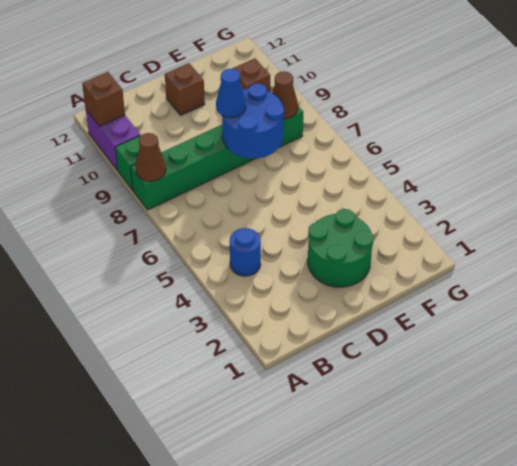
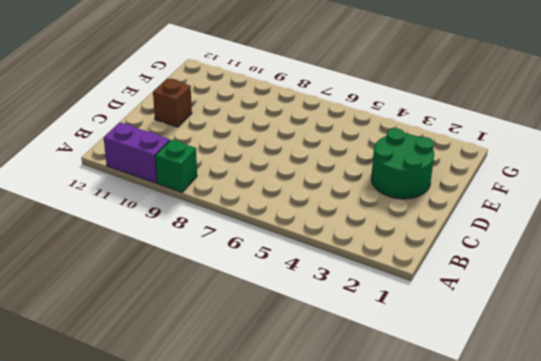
none -> green 1x6 brick [131,106,304,210]
none -> blue 1x1 round brick [230,228,261,276]
none -> brown 1x1 brick [232,58,270,92]

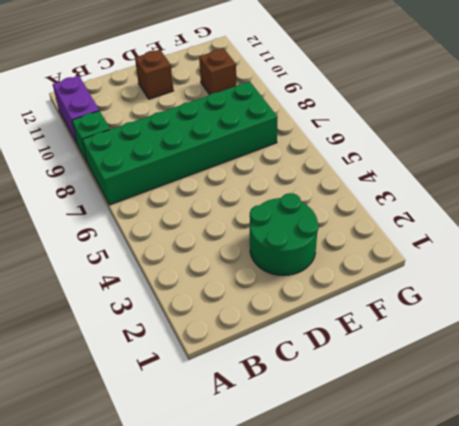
green 2x6 brick [82,81,278,205] -> green 1x6 brick [131,106,304,210]
none -> blue 1x1 round brick [230,228,261,276]
none -> brown 1x1 cone [136,133,166,181]
none -> brown 1x1 brick [82,72,125,126]

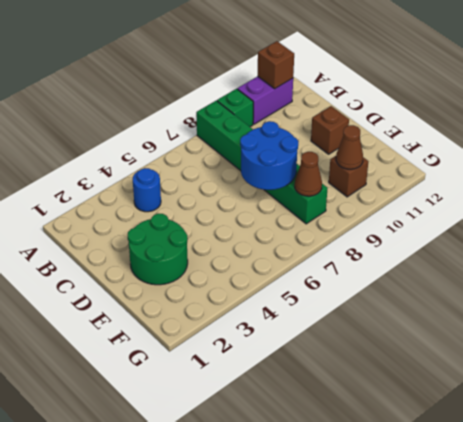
brown 1x1 cone [336,125,363,169] -> brown 1x1 cone moved to [136,133,166,181]
none -> blue 1x1 cone [216,69,246,118]

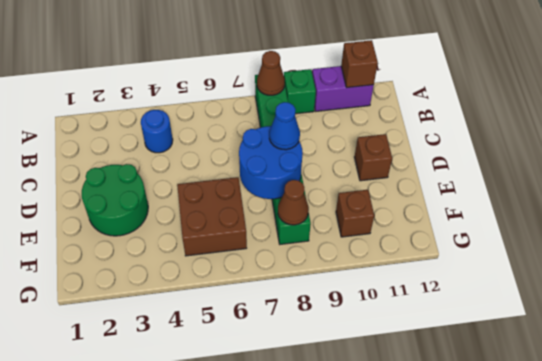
brown 2x2 brick [177,177,247,256] -> none

